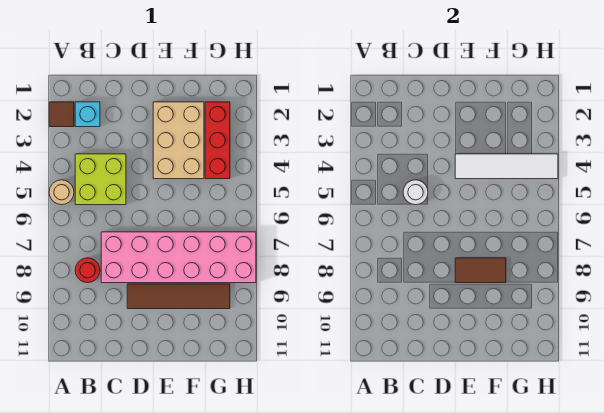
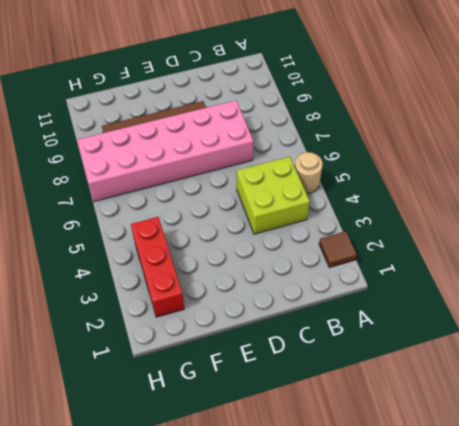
none -> cyan 1x1 brick [75,102,100,127]
none -> red 1x1 round brick [75,258,100,283]
none -> tan 2x3 brick [153,102,204,179]

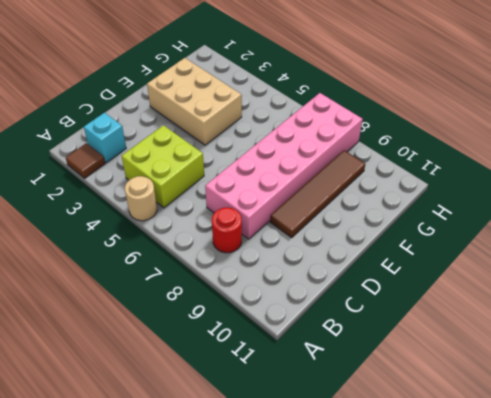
none -> red 1x3 brick [205,102,230,179]
none -> white 1x1 round brick [403,180,428,205]
none -> white 1x4 tile [455,154,558,179]

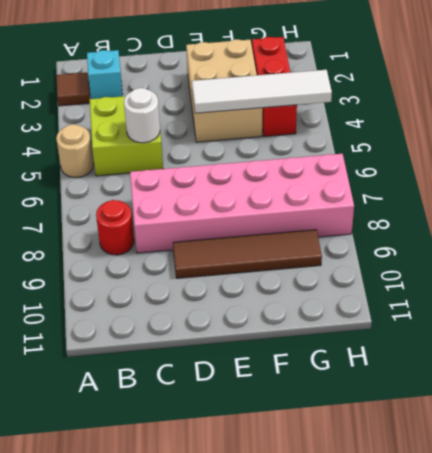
none -> brown 1x2 tile [455,258,506,283]

